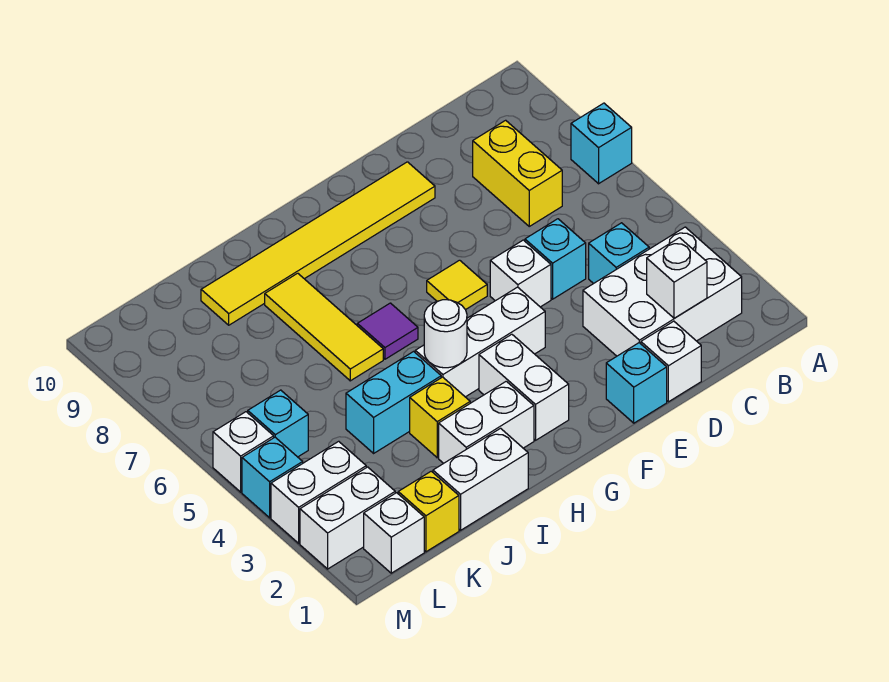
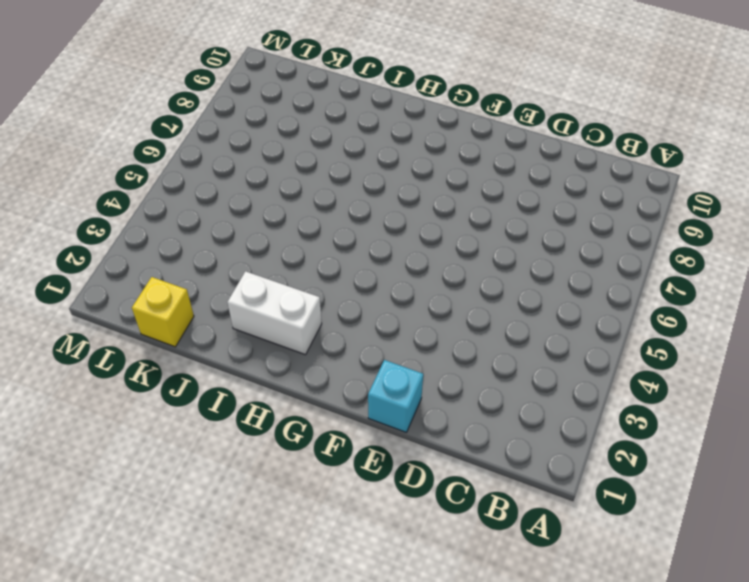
none -> cyan 1x1 brick [571,103,632,184]
none -> white 2x3 brick [583,227,742,356]
none -> cyan 1x1 brick [589,223,649,284]

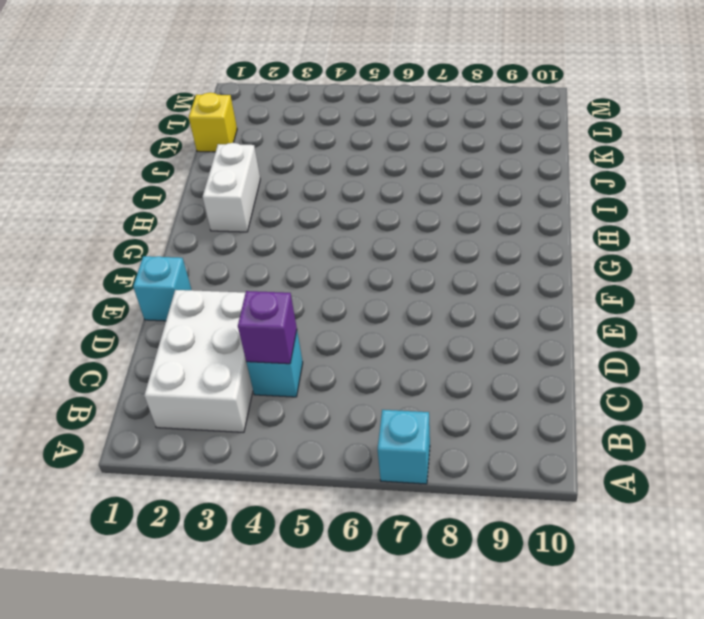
purple 1x1 brick [238,291,297,364] -> none
none -> yellow 1x2 brick [473,120,562,226]
none -> white 1x1 brick [641,321,701,402]
none -> cyan 1x1 brick [525,219,586,299]

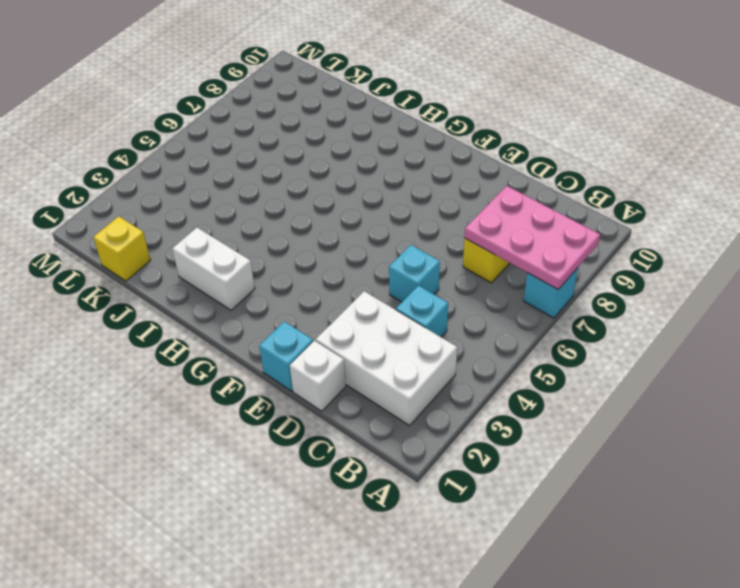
pink 2x3 plate [465,186,600,289] -> none
none -> white 1x1 brick [490,240,551,307]
none -> yellow 1x6 tile [201,162,435,325]
none -> white 1x3 brick [415,287,545,397]

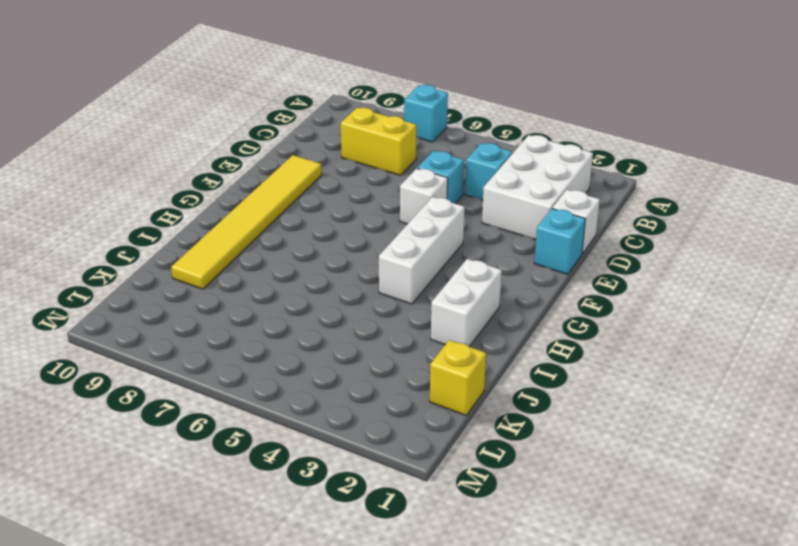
none -> yellow 1x1 tile [427,260,487,310]
none -> white 1x2 brick [479,334,569,440]
none -> purple 1x1 tile [357,303,418,359]

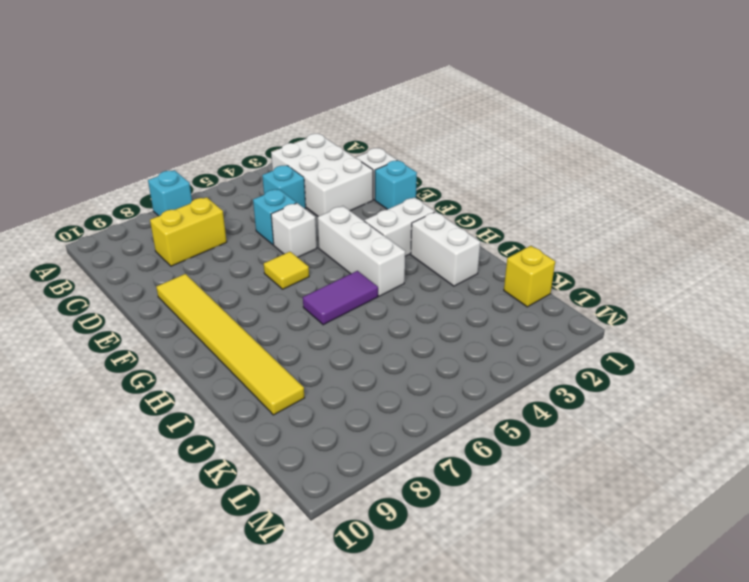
purple 1x2 tile [303,271,378,325] -> purple 1x1 tile [357,303,418,359]
none -> white 1x2 brick [433,428,528,530]
none -> yellow 1x1 brick [410,377,470,458]
none -> cyan 1x2 brick [346,351,441,453]

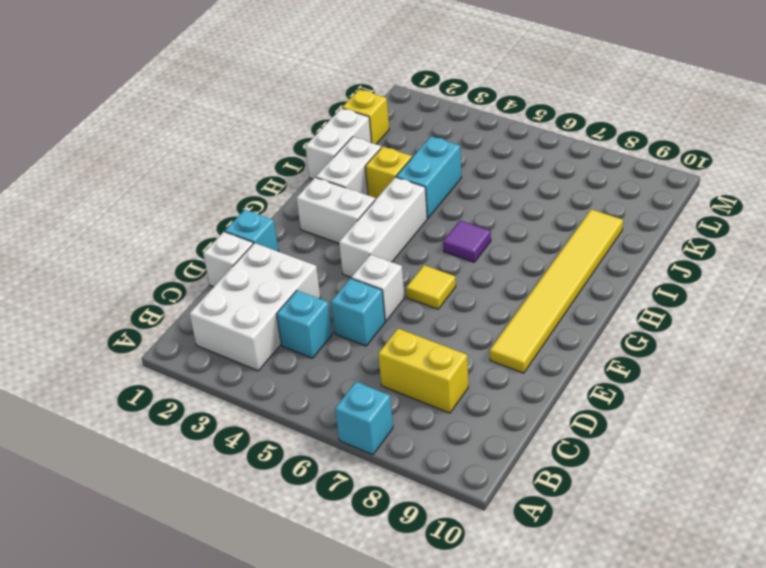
none -> yellow 1x3 tile [265,273,383,381]
none -> white 1x1 brick [364,493,424,573]
none -> white 1x2 brick [300,467,395,569]

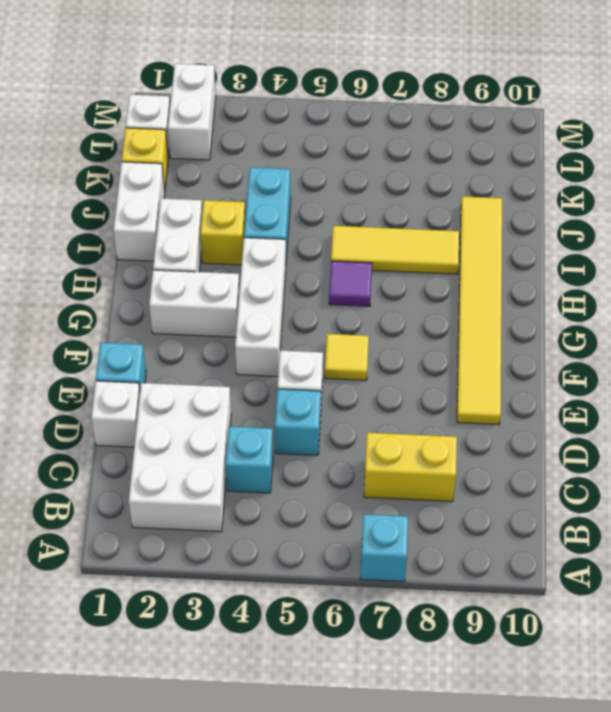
none -> white 1x2 brick [271,441,366,543]
none -> cyan 1x1 brick [248,390,308,457]
none -> cyan 1x1 brick [242,437,303,518]

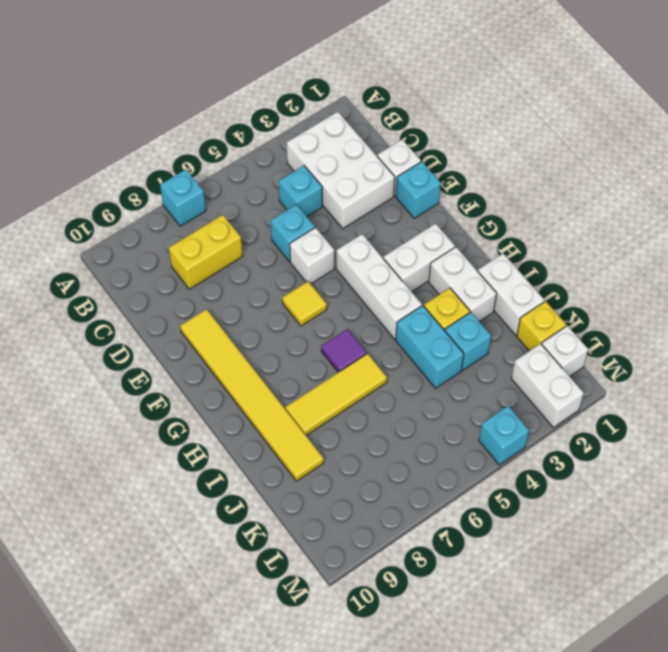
cyan 1x1 brick [445,312,491,370] -> cyan 1x1 brick moved to [248,390,308,457]
none -> white 1x2 brick [271,441,366,543]
none -> white 1x1 brick [213,412,274,492]
none -> white 1x1 brick [647,238,707,318]

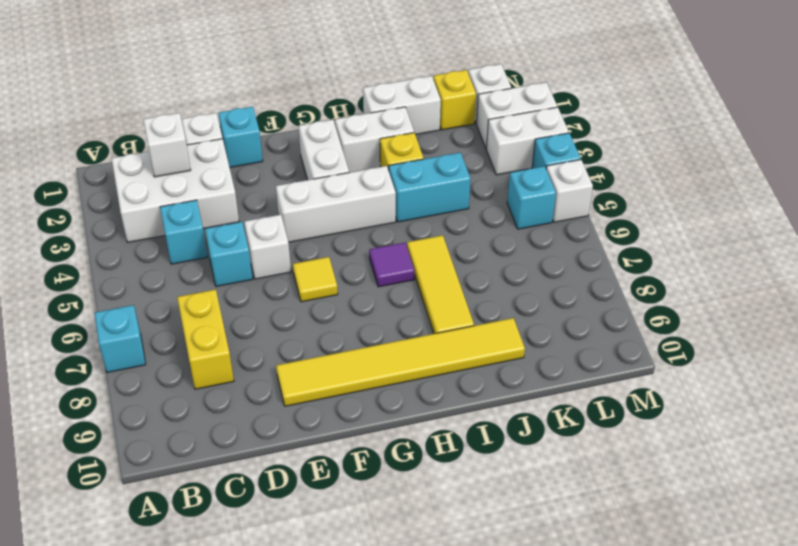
none -> white 1x1 round brick [424,300,467,368]

